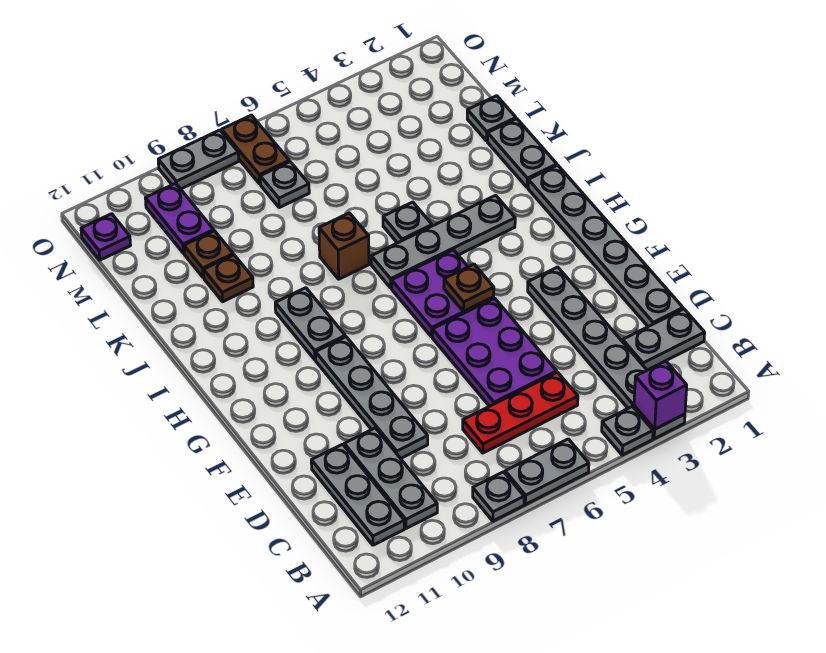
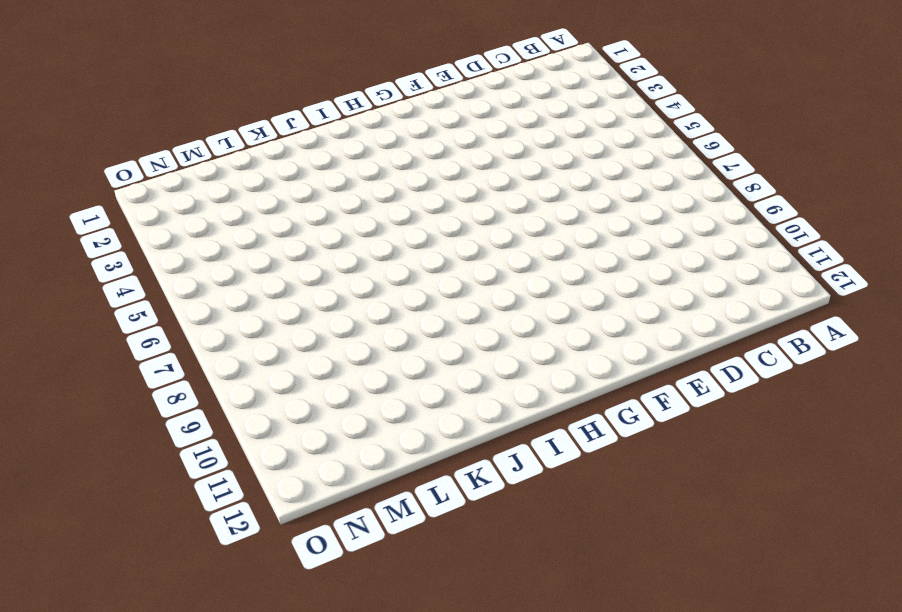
none -> grey 1x6 plate [528,267,685,439]
none -> grey 1x1 plate [602,406,653,455]
none -> grey 1x2 plate [505,439,589,505]

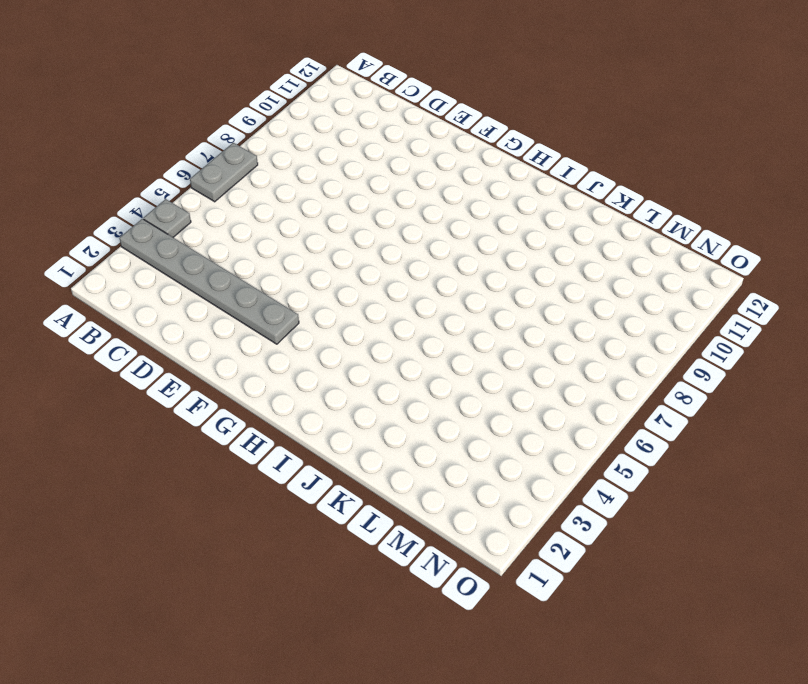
none -> grey 1x1 plate [473,472,524,521]
none -> grey 1x3 plate [344,428,437,528]
none -> grey 1x3 plate [311,444,404,545]

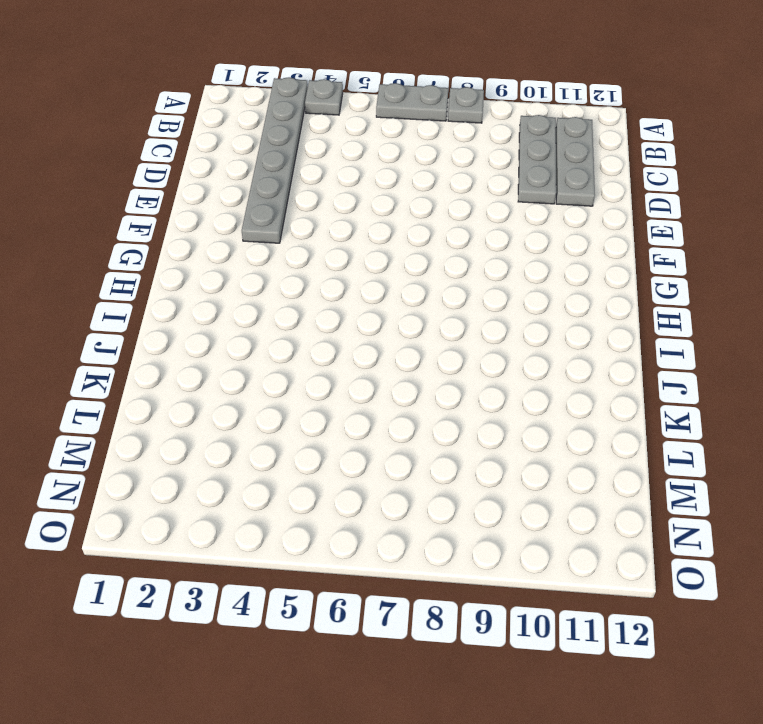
none -> grey 1x2 plate [623,309,705,370]
none -> red 1x3 plate [463,372,578,453]
none -> grey 1x6 plate [528,165,683,327]

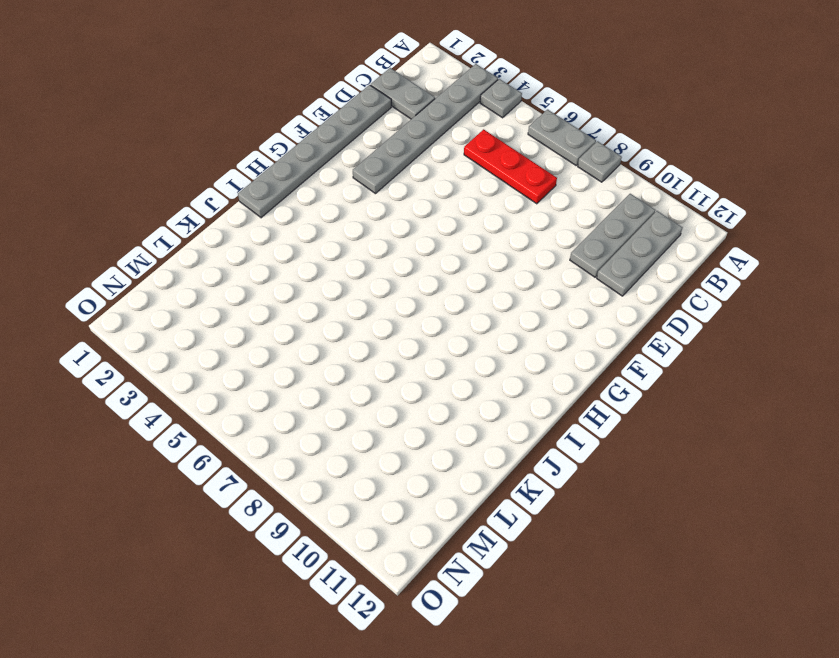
none -> purple 2x3 plate [432,298,557,406]
none -> grey 1x4 plate [316,337,428,459]
none -> purple 2x2 plate [392,250,494,337]

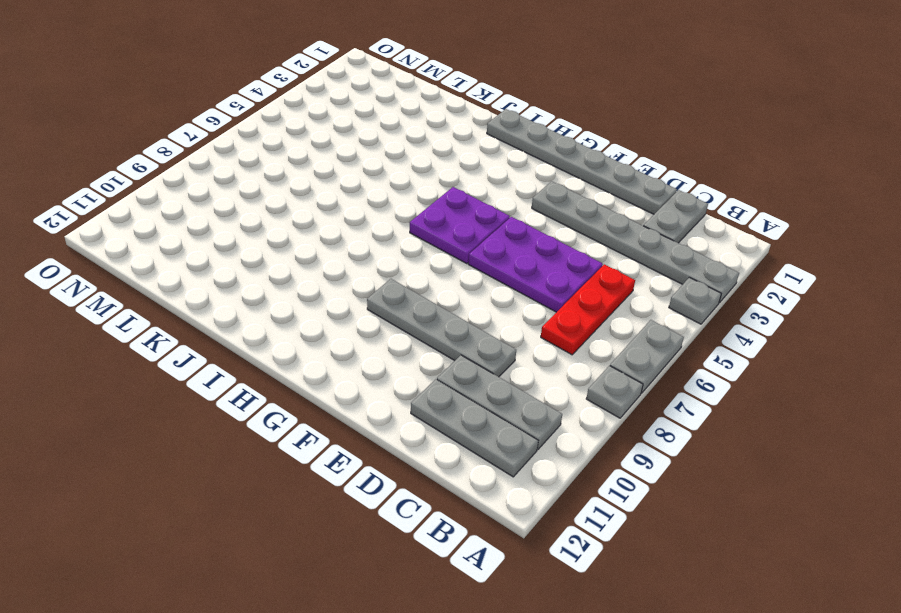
none -> grey 1x2 plate [275,288,345,360]
none -> grey 1x4 plate [371,195,515,288]
none -> grey 1x2 plate [488,119,557,188]

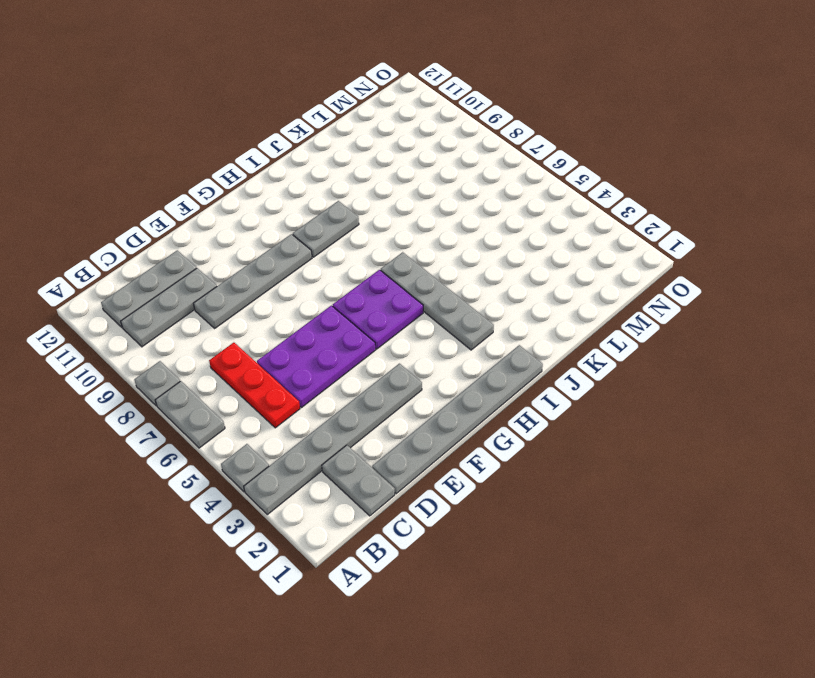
none -> grey 1x2 plate [488,119,557,188]
none -> grey 1x1 plate [383,202,432,243]
none -> brown 1x1 brick [319,213,369,279]

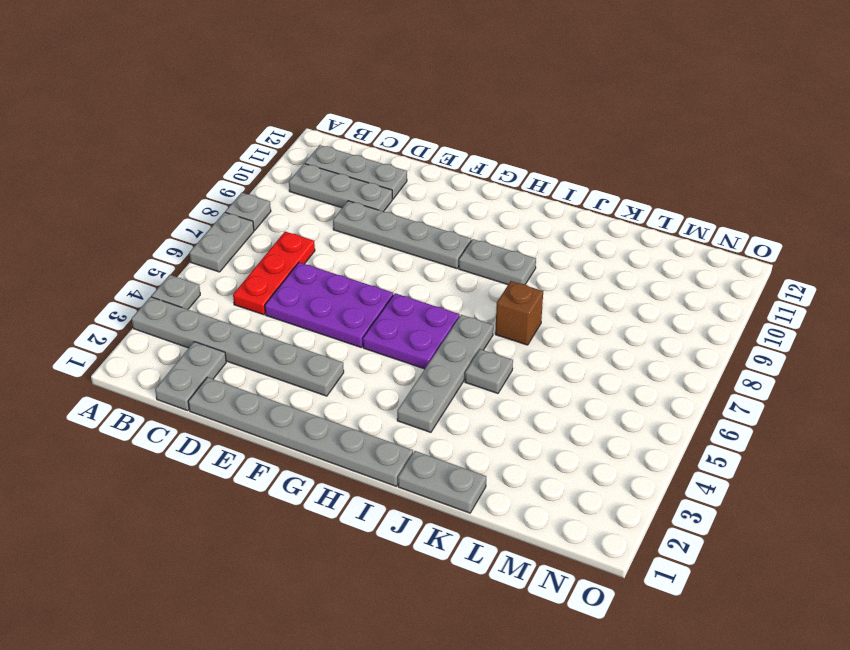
none -> brown 1x1 plate [204,255,253,302]
none -> grey 1x1 plate [467,96,516,141]
none -> brown 1x1 plate [184,231,233,277]

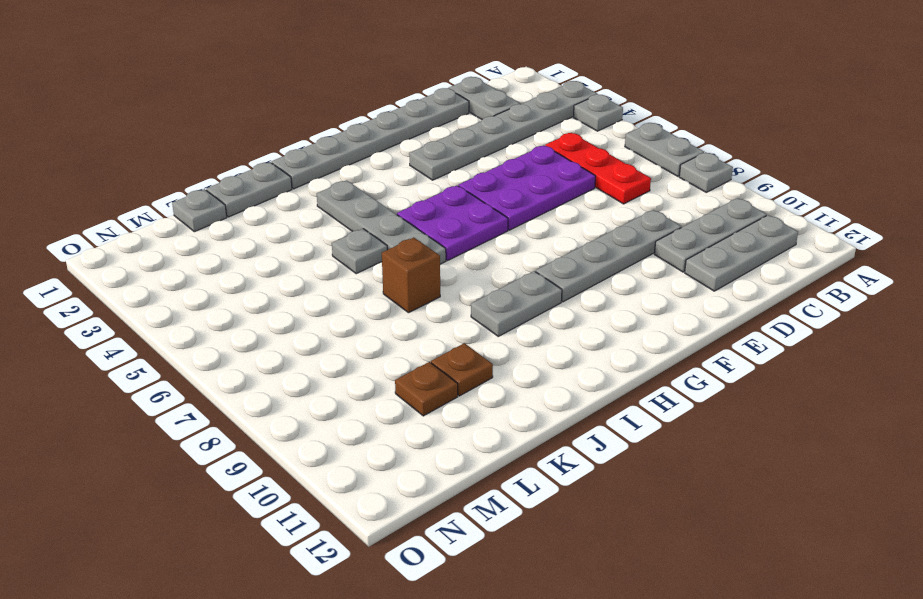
none -> grey 1x1 plate [260,162,309,208]
none -> purple 1x2 plate [145,183,214,253]
none -> brown 1x2 plate [222,115,289,184]

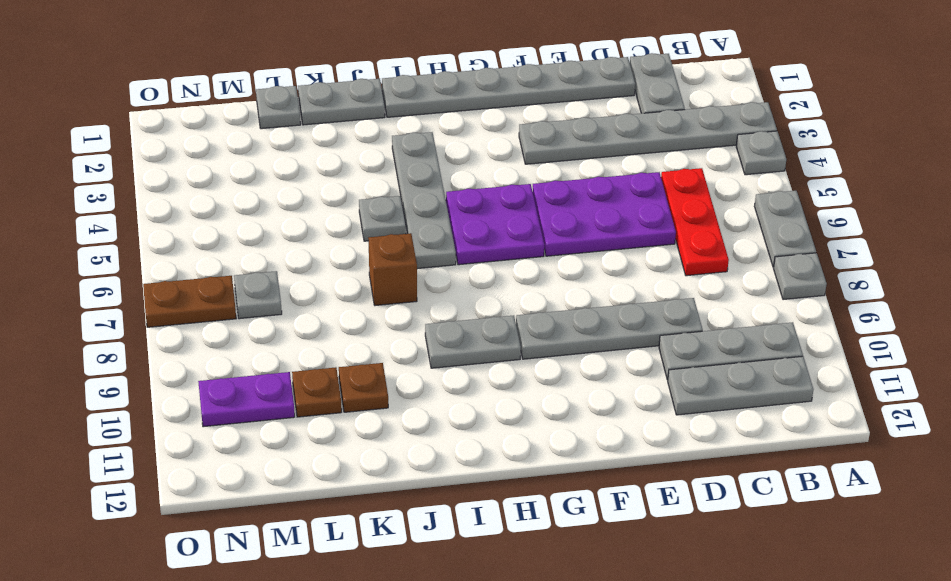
none -> purple 1x1 plate [81,214,131,260]
none -> grey 1x2 plate [158,130,239,189]
none -> purple 1x1 brick [634,361,687,429]

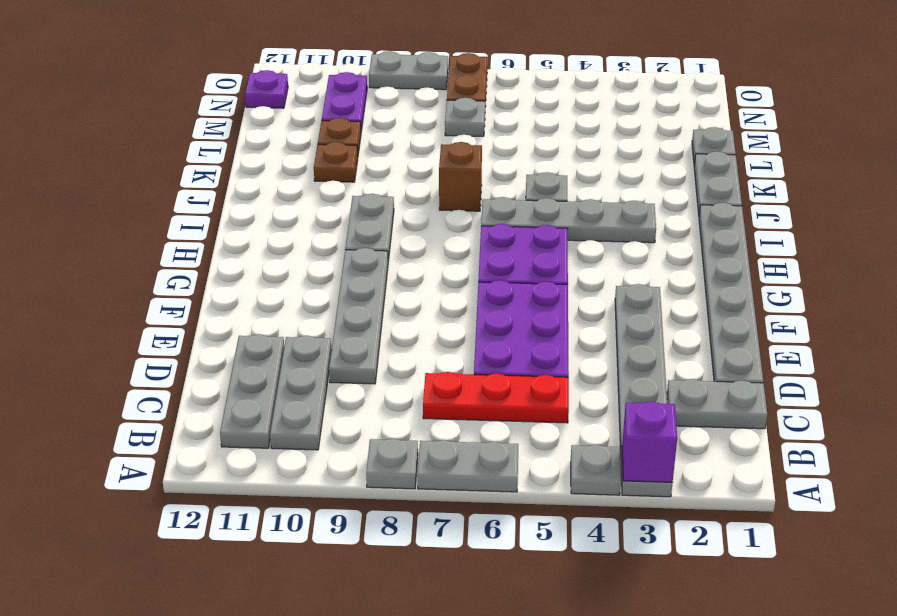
none -> brown 1x1 plate [444,264,494,311]

